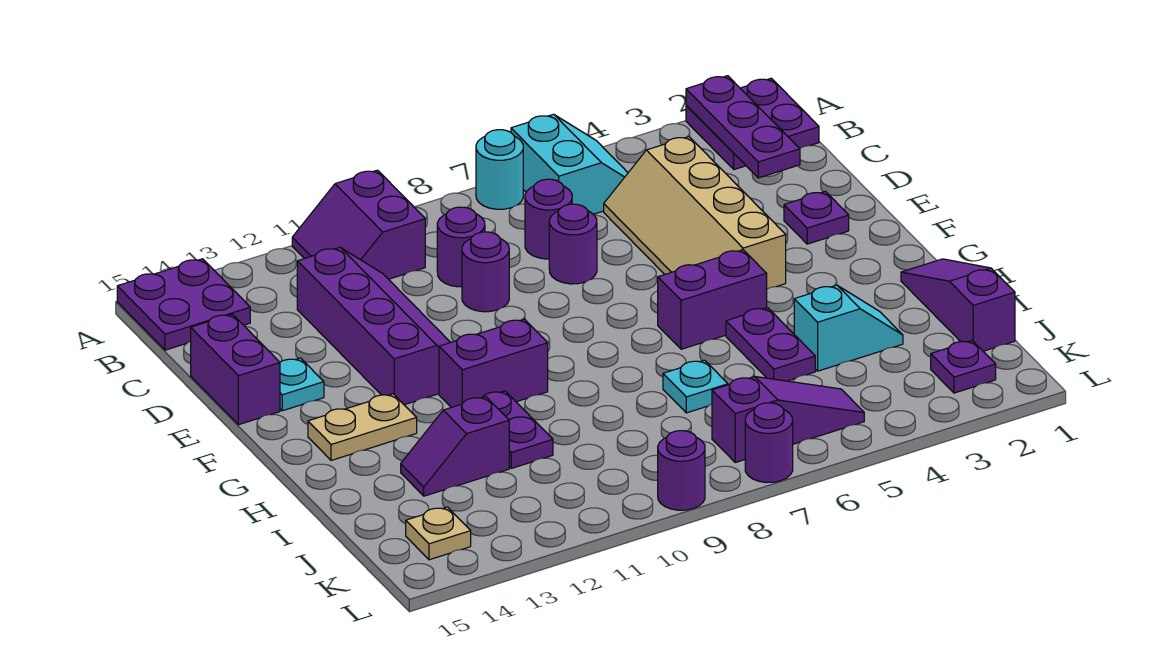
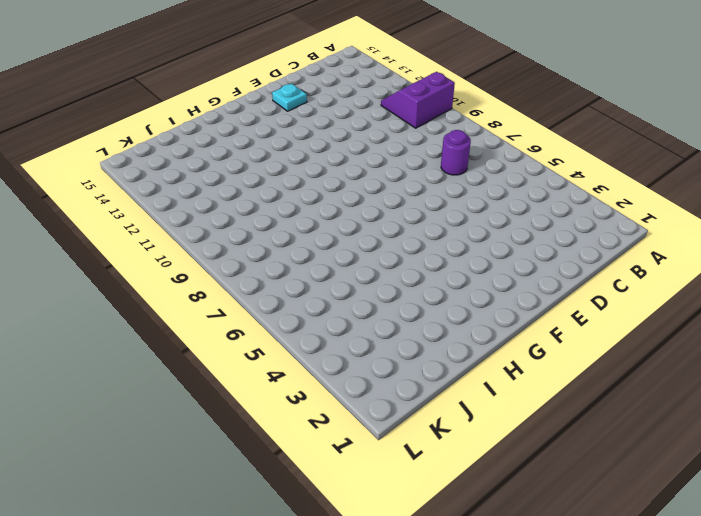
none -> purple 2x2 plate [686,78,819,170]
none -> cyan 2x2 slope [511,114,628,214]
none -> cyan 1x1 round brick [476,130,523,209]

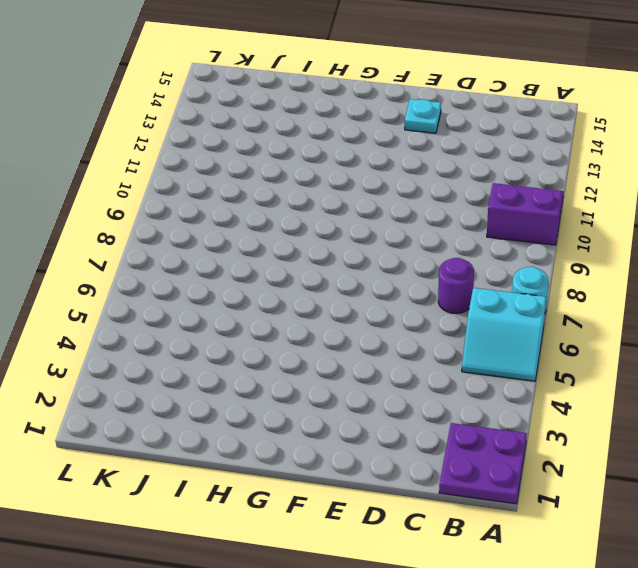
none -> purple 2x2 plate [117,259,250,350]
none -> tan 2x4 slope [604,137,786,289]
none -> purple 1x1 round brick [437,207,485,287]

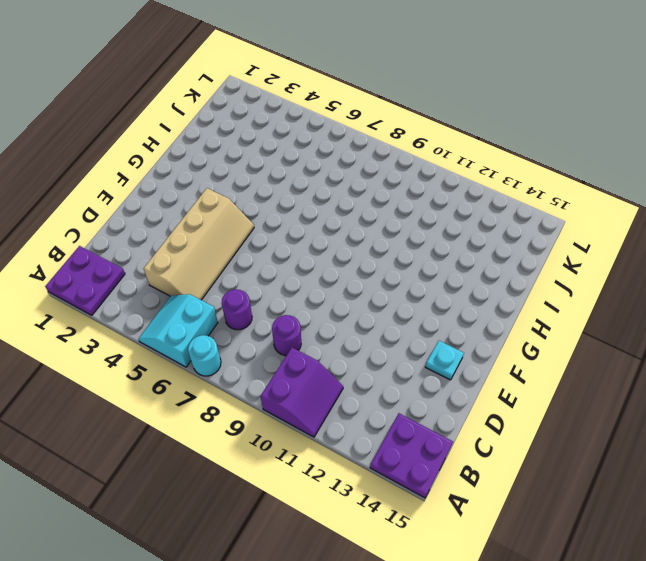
none -> purple 2x4 slope [297,247,451,405]
none -> purple 1x1 round brick [549,204,597,284]
none -> purple 1x1 round brick [462,232,509,312]

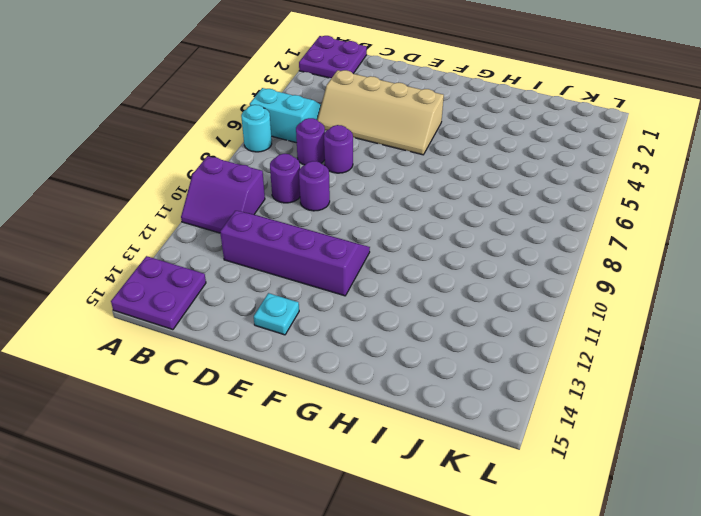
none -> purple 1x2 brick [191,314,280,425]
none -> purple 1x1 plate [784,191,849,244]
none -> purple 1x2 brick [658,250,767,349]

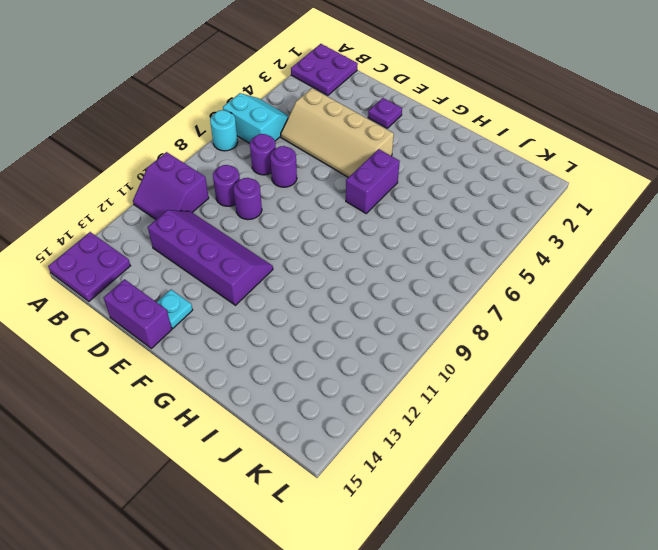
none -> purple 1x2 brick [439,319,548,407]
none -> tan 1x2 plate [308,394,417,460]
none -> purple 1x3 slope [901,259,1015,351]

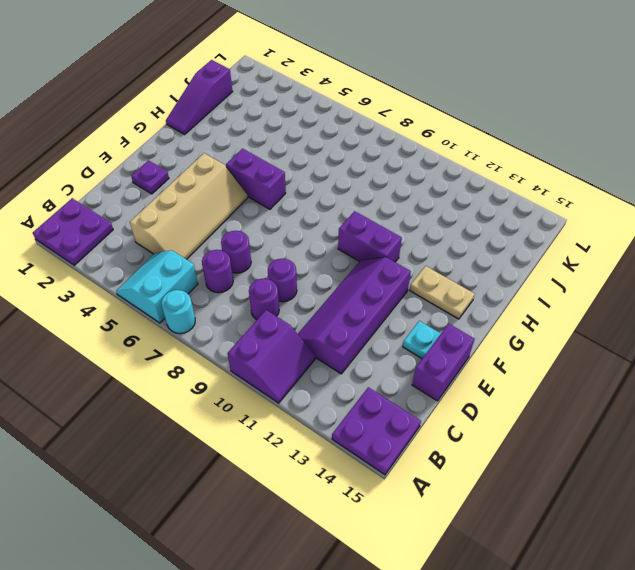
none -> purple 1x2 plate [726,308,815,381]
none -> purple 1x2 plate [482,391,553,468]
none -> cyan 1x2 slope [794,285,903,371]

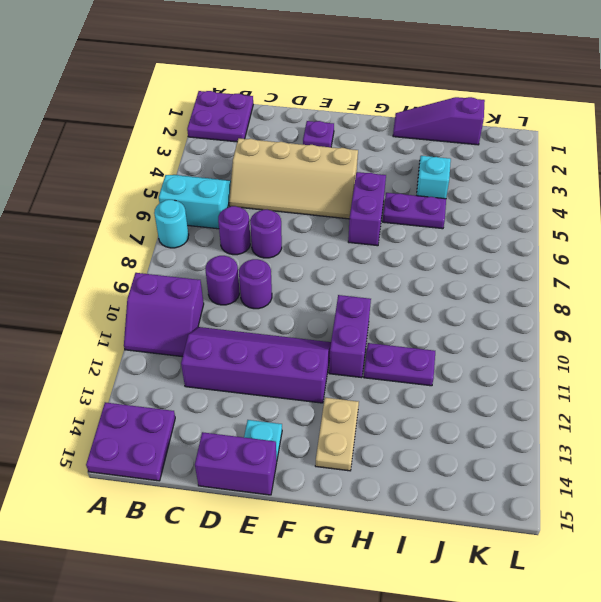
none -> cyan 1x1 plate [663,360,728,413]
none -> purple 1x2 slope [401,397,509,496]
none -> purple 1x1 plate [931,341,996,393]

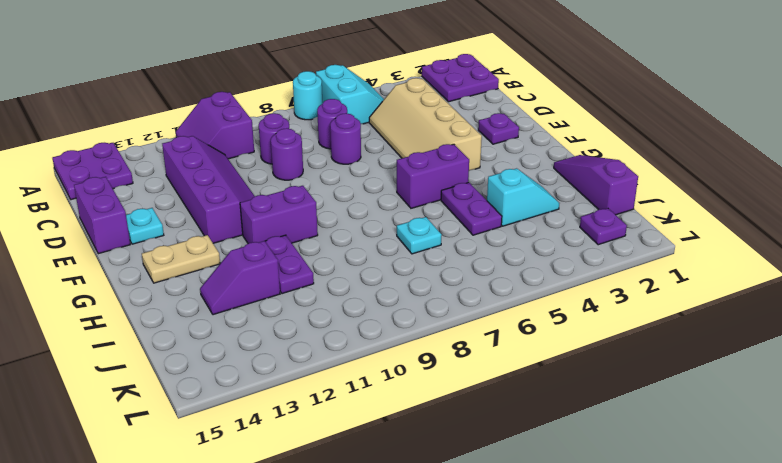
none -> purple 1x3 slope [712,376,864,462]
none -> tan 1x1 plate [406,507,471,560]
none -> purple 1x1 round brick [745,403,793,483]

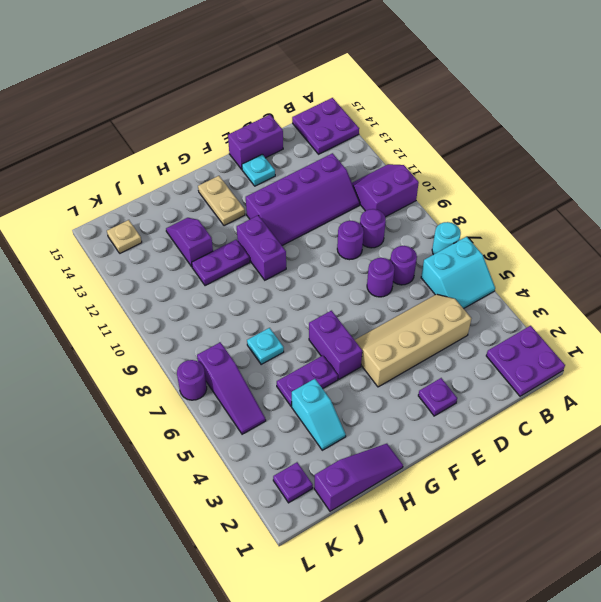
none -> purple 1x1 round brick [658,431,705,510]
none -> purple 1x3 plate [686,76,800,178]

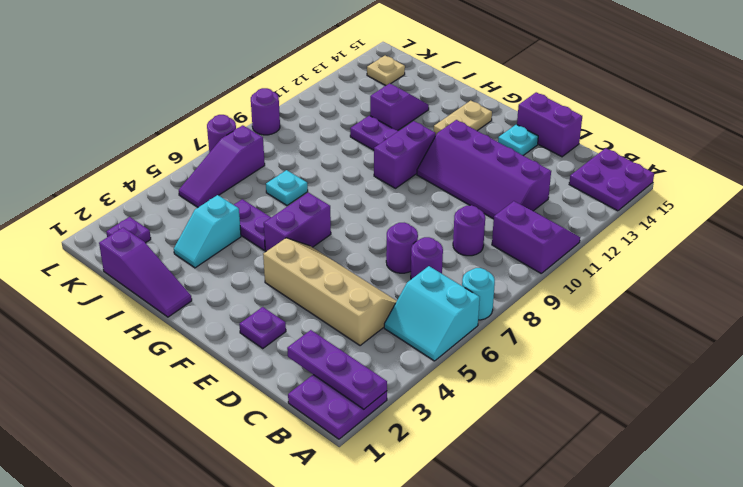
none -> purple 1x1 round brick [462,232,509,312]

